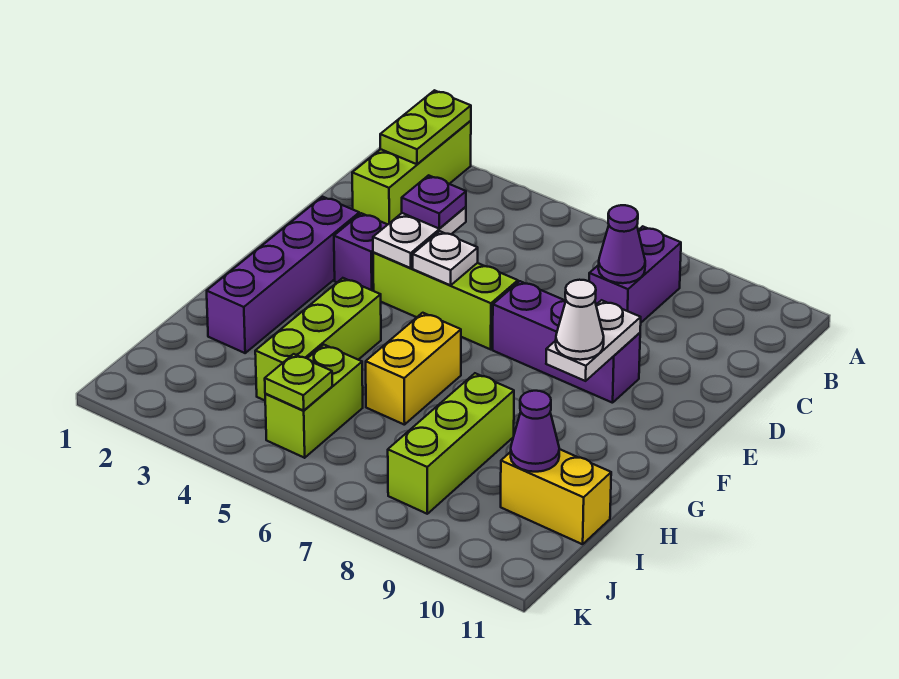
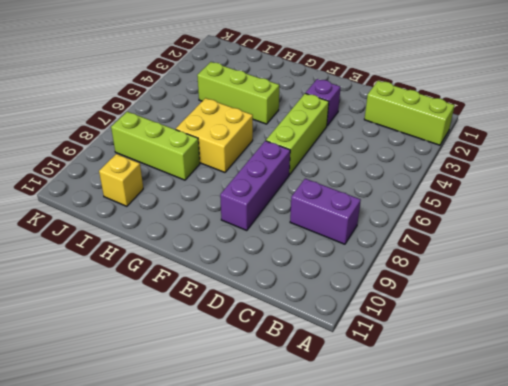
yellow 2x2 brick [176,98,253,172] -> yellow 1x2 brick [366,313,461,425]
yellow 1x1 brick [99,154,143,206] -> yellow 1x2 brick [501,449,611,544]
none -> purple 1x4 brick [207,197,359,353]
none -> lime 1x2 brick [265,345,363,458]
none -> lime 1x2 plate [380,90,471,164]

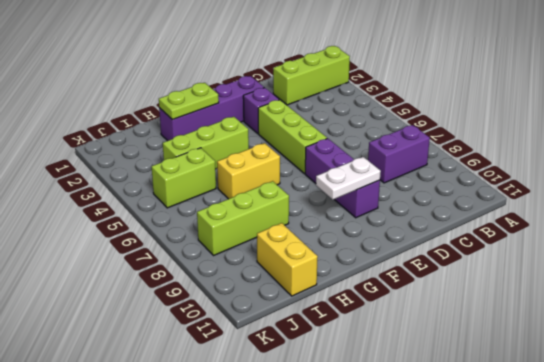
lime 1x2 plate [159,83,219,120] -> lime 1x2 plate moved to [380,90,471,164]
none -> purple 1x1 cone [598,205,645,283]
none -> white 1x2 plate [373,207,466,268]
none -> white 1x1 plate [413,231,478,285]

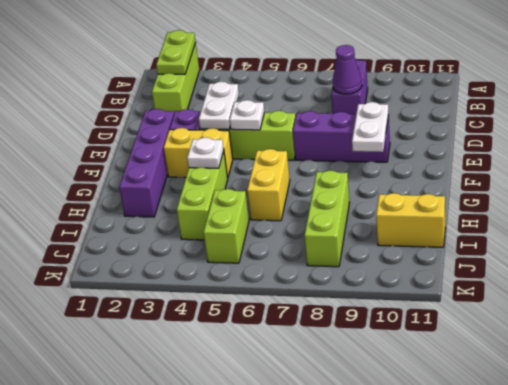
yellow 1x2 brick [164,128,233,178] -> none
white 1x1 plate [187,137,224,168] -> none
none -> purple 1x1 cone [511,391,559,472]
none -> lime 1x1 plate [265,354,332,411]
none -> purple 1x1 plate [402,175,466,229]

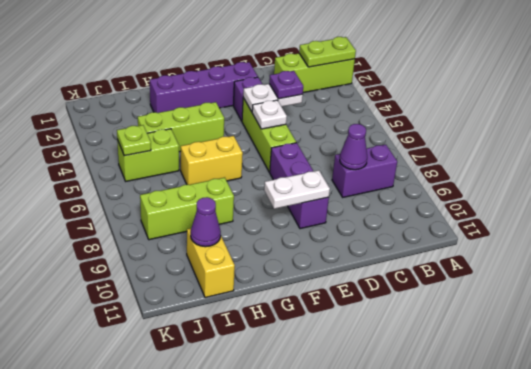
none -> white 1x1 cone [556,280,604,360]

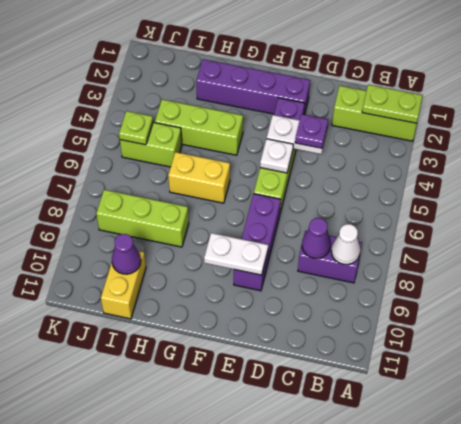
white 1x1 cone [331,224,360,265] -> white 1x1 cone moved to [556,280,604,360]

